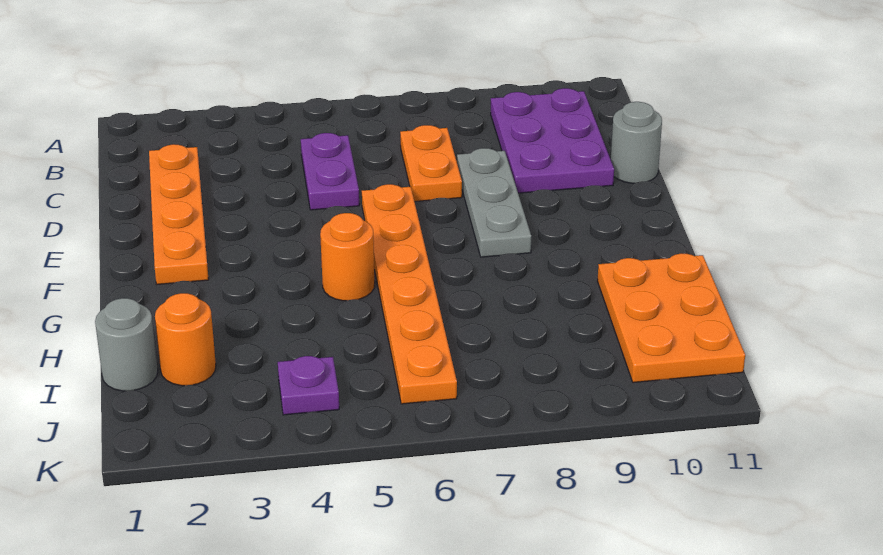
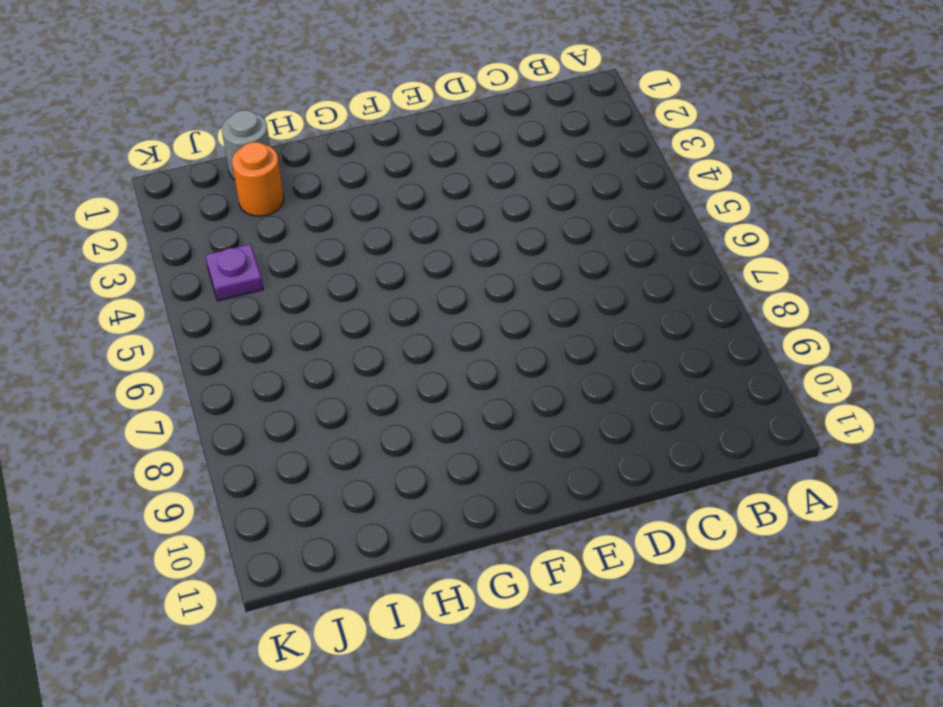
none -> purple 2x3 plate [491,88,614,193]
none -> orange 1x4 plate [149,144,209,284]
none -> purple 1x2 plate [301,133,359,210]

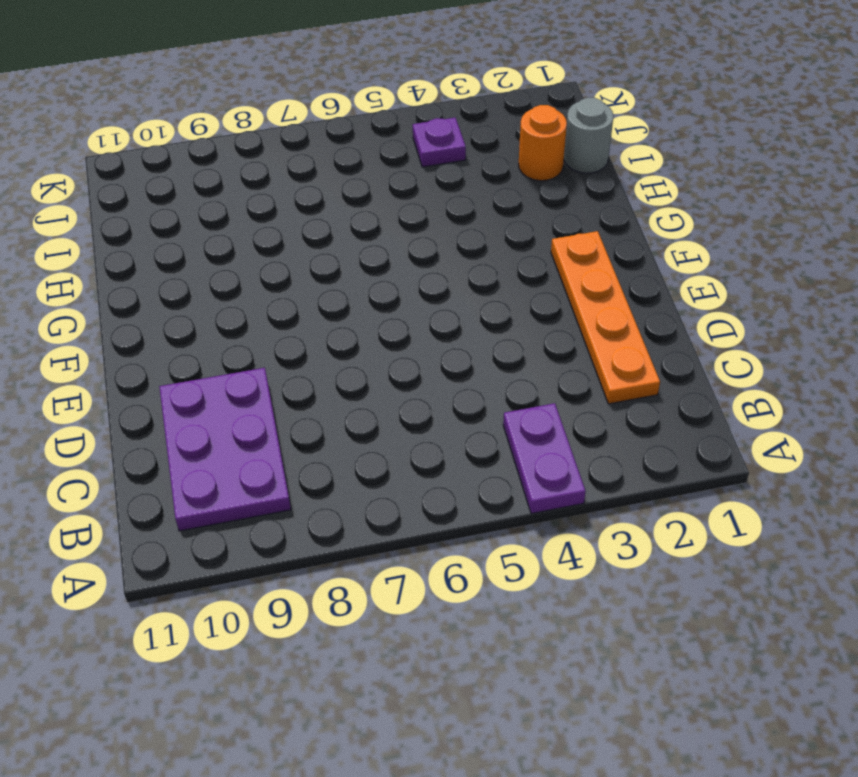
purple 1x2 plate [503,403,586,514] -> purple 1x2 plate moved to [301,133,359,210]
none -> orange 1x2 plate [400,125,462,202]
none -> grey 1x3 plate [457,148,531,257]
none -> grey 1x1 round brick [611,102,662,183]

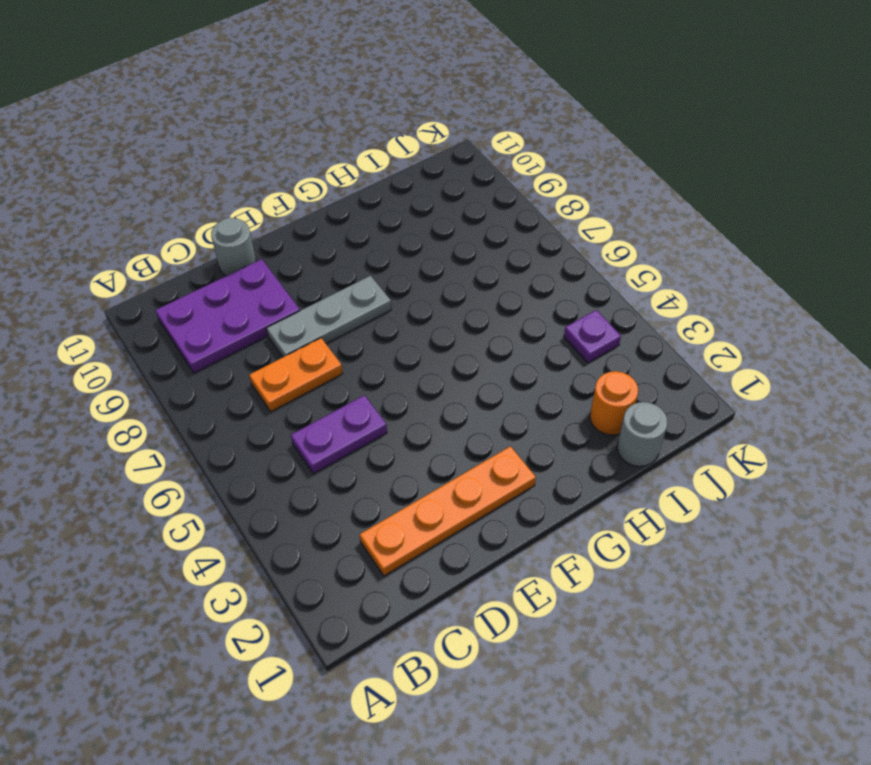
none -> orange 1x6 plate [362,184,457,404]
none -> orange 1x1 round brick [320,213,375,301]
none -> orange 2x3 plate [597,253,745,383]

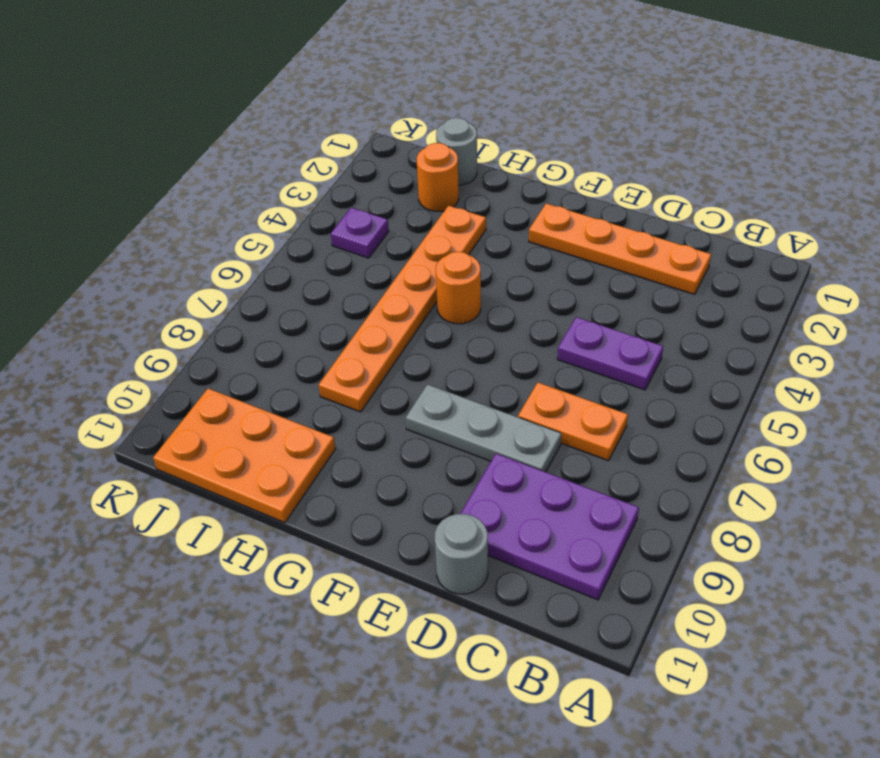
orange 1x6 plate [319,206,486,412] -> orange 1x6 plate turned to [362,184,457,404]

